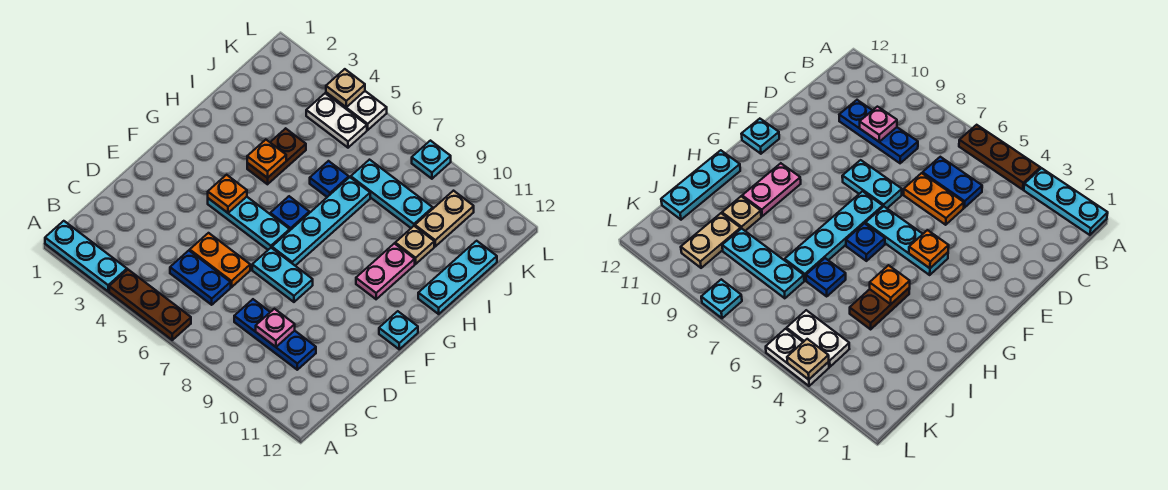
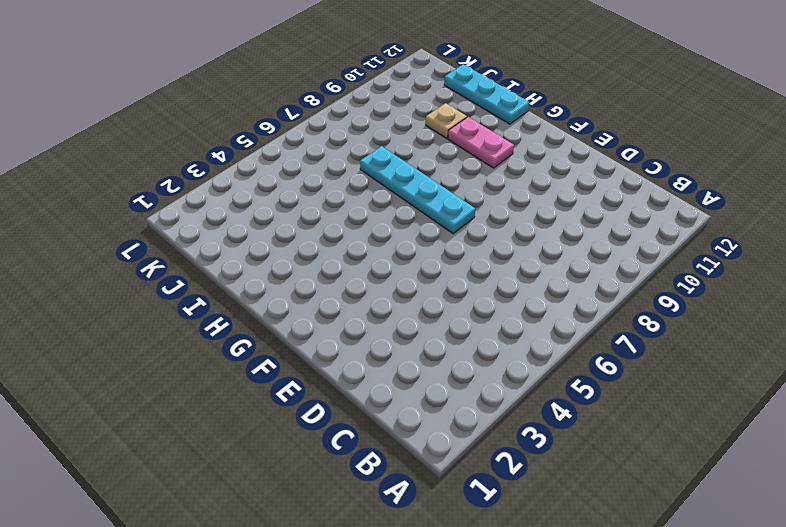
none -> cyan 1x3 plate [45,221,127,291]
none -> brown 1x3 plate [109,270,191,340]
none -> blue 1x2 plate [170,251,231,305]

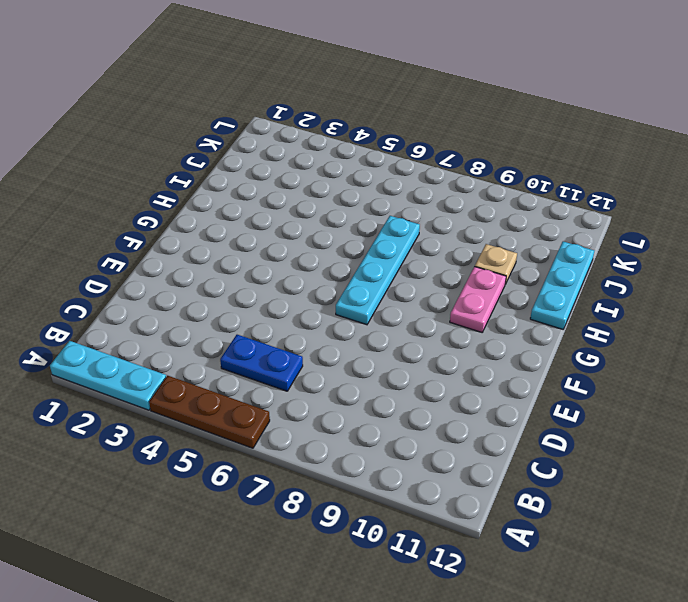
none -> blue 1x3 plate [234,299,316,370]
none -> orange 1x2 plate [190,233,250,287]
none -> cyan 1x2 plate [252,248,313,302]

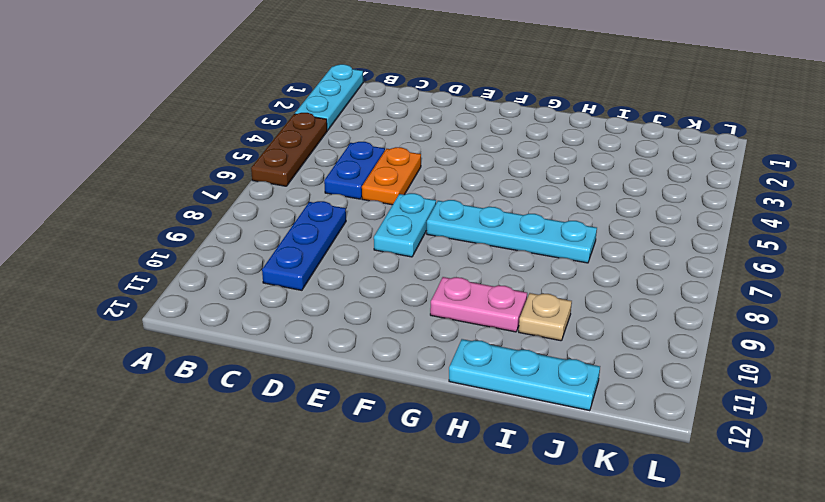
none -> cyan 1x3 plate [208,197,290,250]
none -> cyan 1x1 plate [379,311,418,349]
none -> blue 1x1 plate [270,196,309,230]

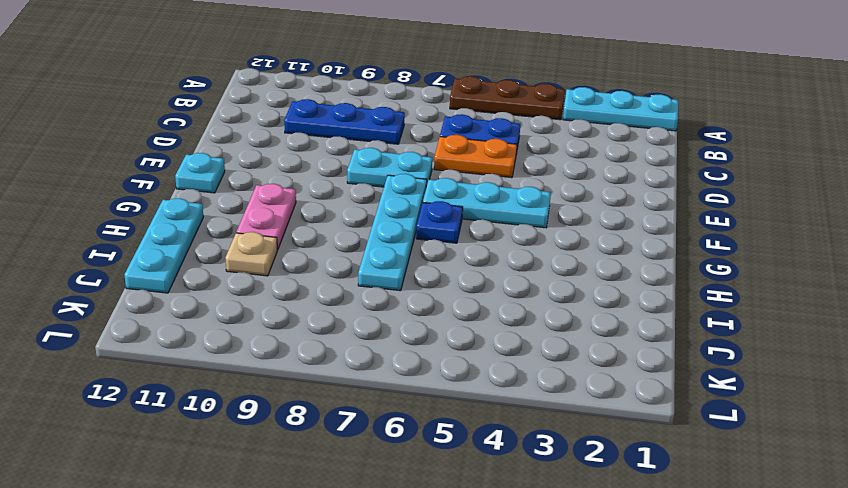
none -> brown 1x2 plate [247,128,306,184]
none -> blue 1x1 plate [310,161,349,197]
none -> cyan 1x3 plate [351,160,433,228]

